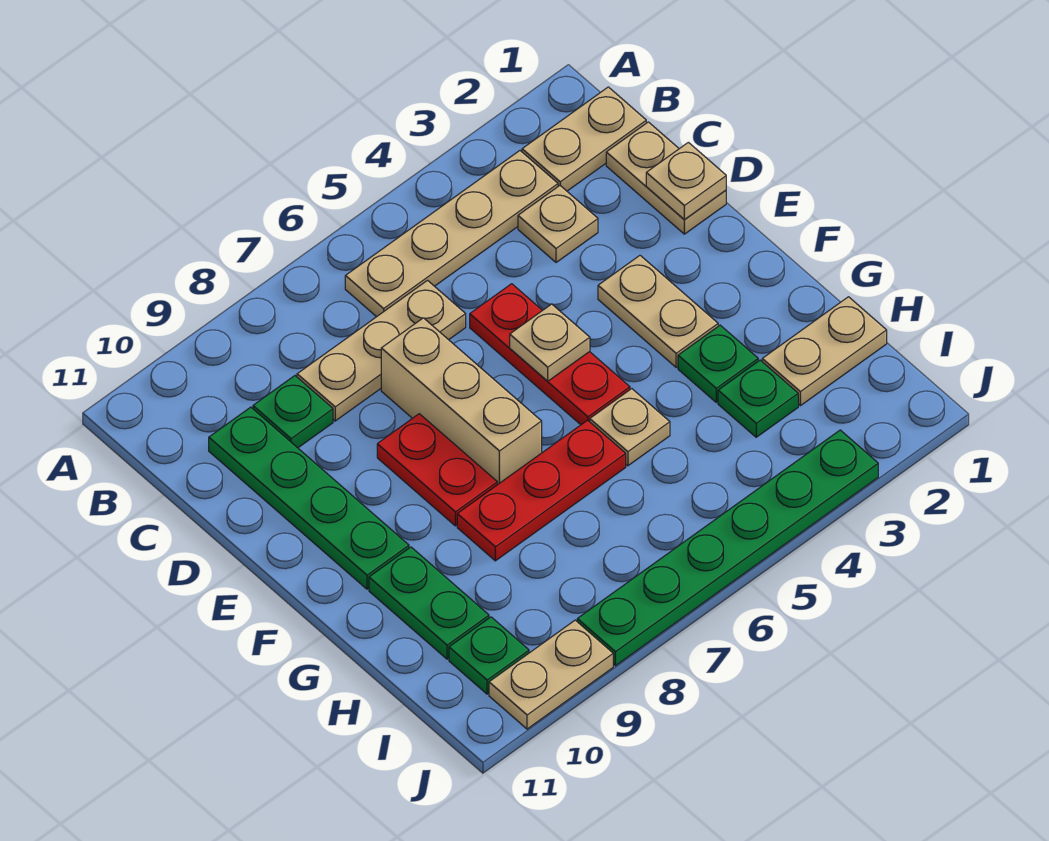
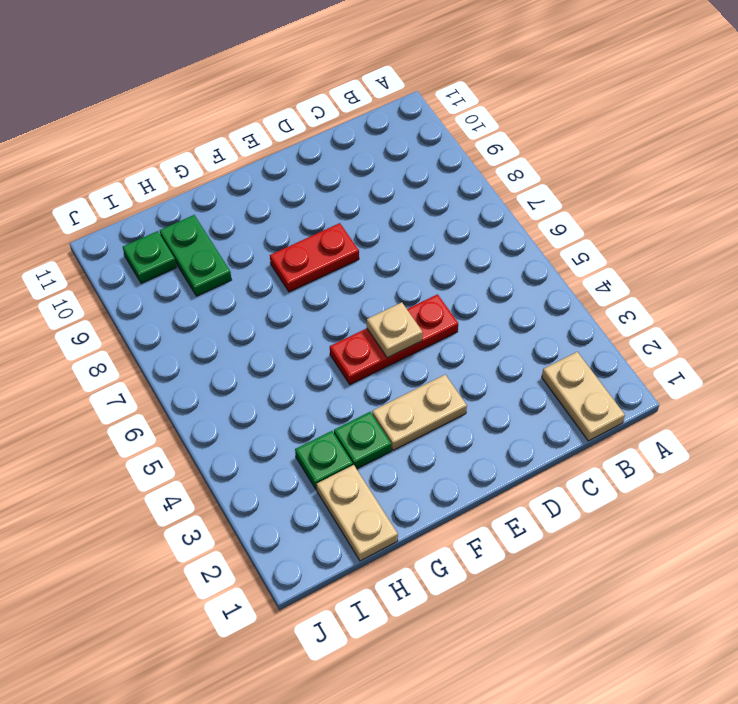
green 1x2 plate [160,215,231,296] -> green 1x2 plate turned to [369,547,489,659]
none -> tan 1x4 plate [345,151,558,317]
none -> tan 1x2 plate [606,122,726,234]
none -> tan 1x1 plate [518,186,598,262]

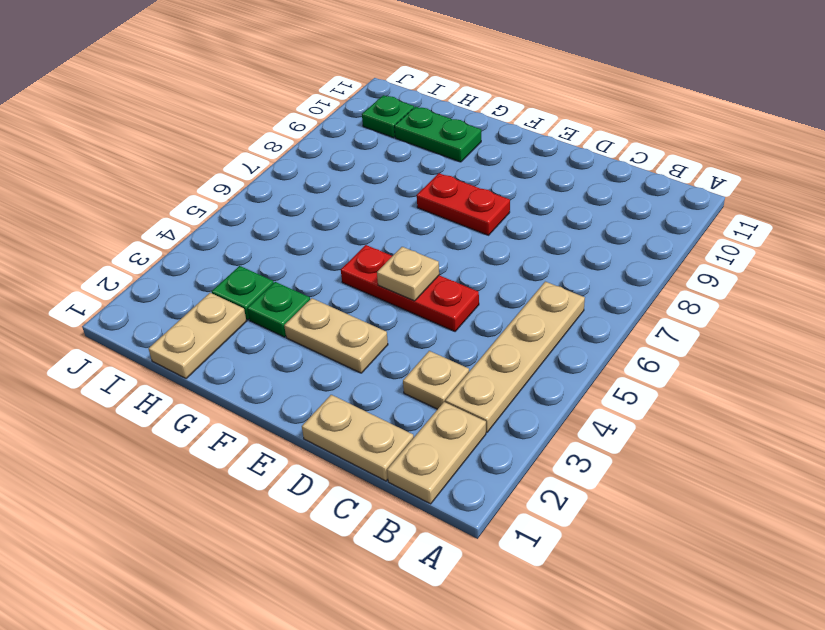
none -> tan 1x3 plate [297,281,466,421]
none -> green 1x1 plate [253,376,333,448]
none -> green 1x4 plate [209,407,409,589]

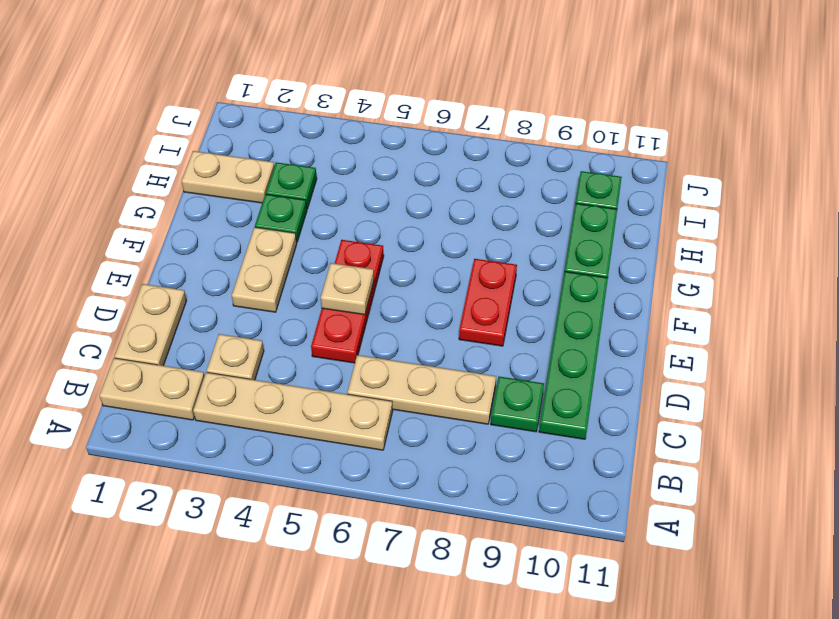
none -> tan 1x3 brick [381,318,542,485]
none -> tan 1x1 plate [590,389,670,466]
none -> red 1x3 plate [457,420,626,561]

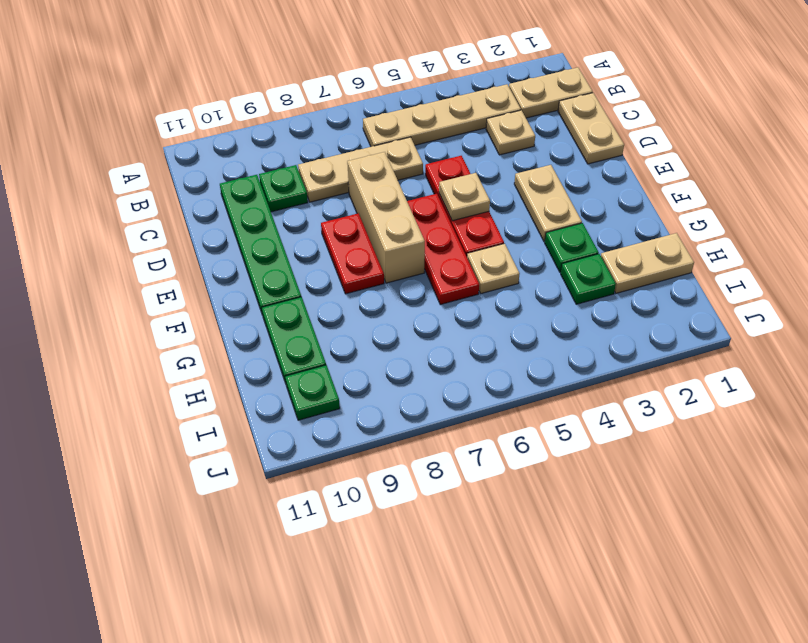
red 1x3 plate [407,194,479,304] -> red 1x3 plate turned to [457,420,626,561]
none -> green 1x6 plate [577,430,878,666]
none -> tan 1x2 plate [489,620,613,729]
none -> tan 1x1 plate [646,142,726,220]

